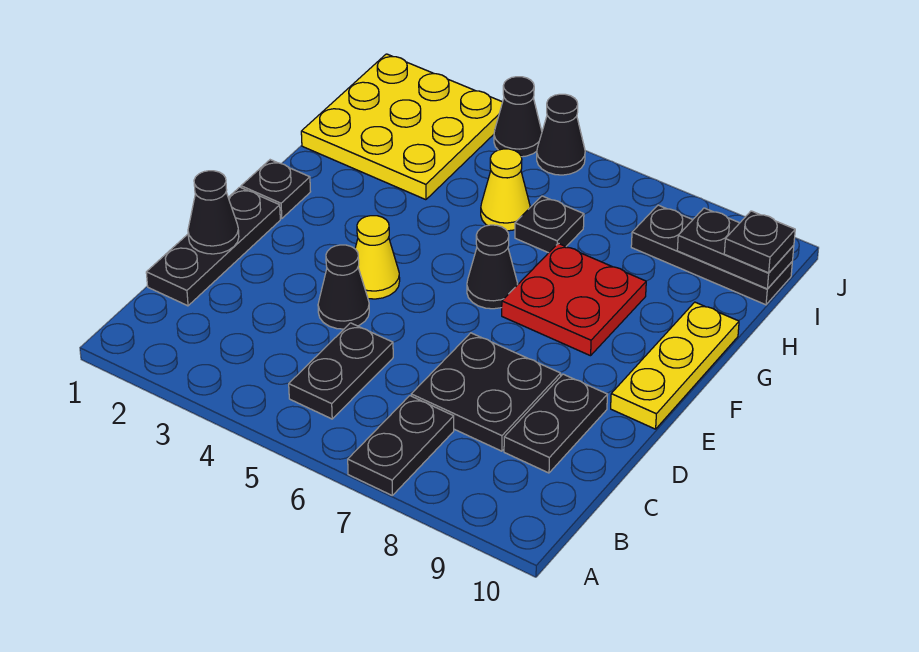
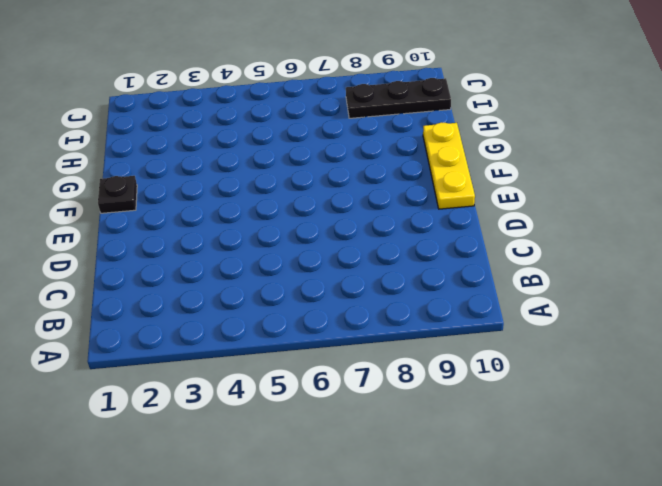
none -> black 1x2 plate [348,396,454,495]
none -> black 1x2 plate [289,323,393,419]
none -> black 1x3 plate [146,187,280,306]

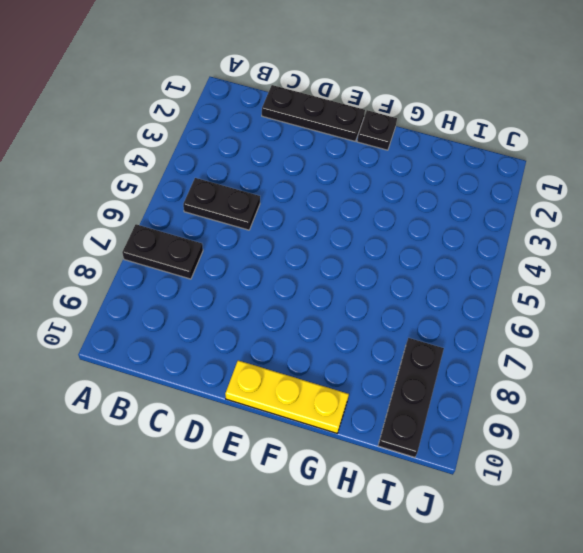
none -> black 2x2 plate [411,333,561,451]
none -> black 1x2 plate [504,374,608,473]
none -> black 1x1 cone [318,245,369,329]

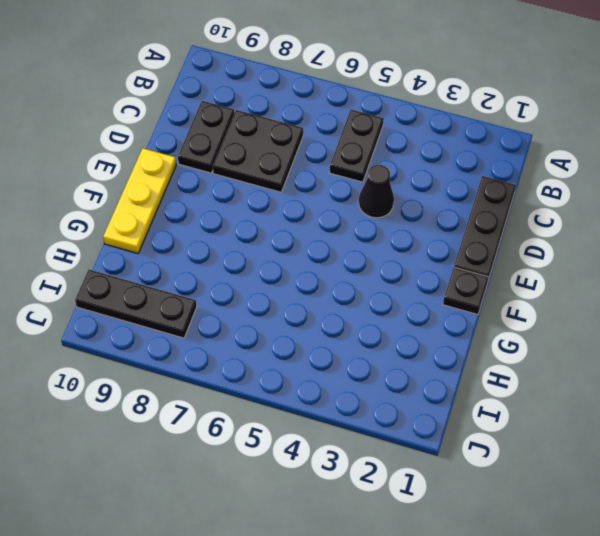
none -> black 1x2 plate [348,396,454,495]
none -> yellow 1x1 cone [355,216,400,299]
none -> black 1x1 cone [467,225,518,309]

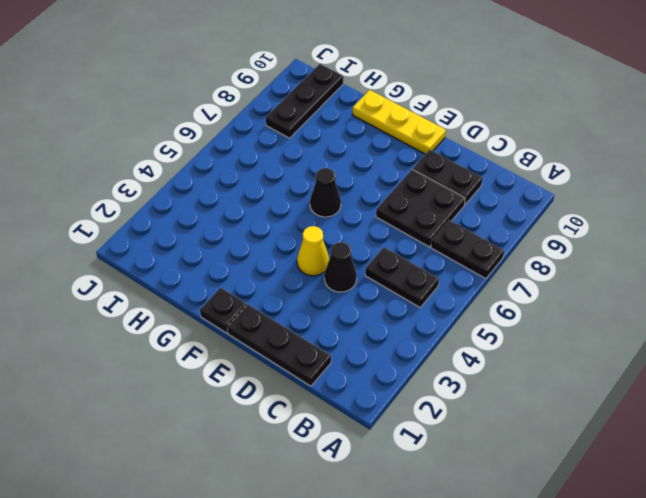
none -> red 2x2 plate [502,243,646,356]
none -> yellow 3x3 plate [301,54,502,200]
none -> yellow 1x1 cone [481,149,530,231]

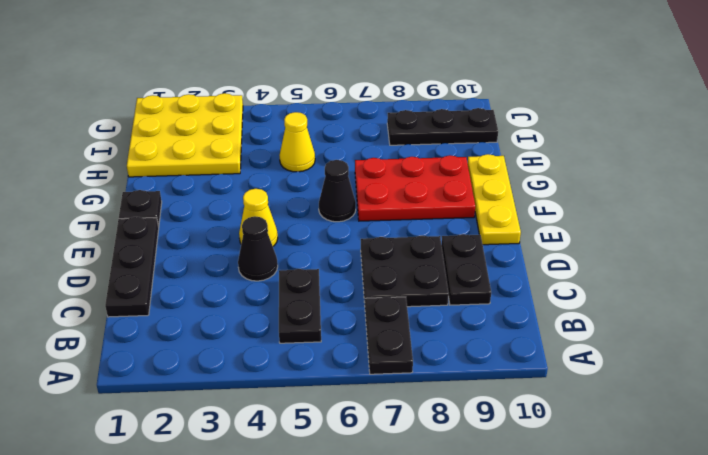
red 2x3 plate [355,155,475,221] -> red 2x2 plate [502,243,646,356]
none -> black 1x1 plate [515,196,584,253]
none -> black 1x1 cone [494,77,542,157]
none -> black 1x1 cone [537,94,585,175]

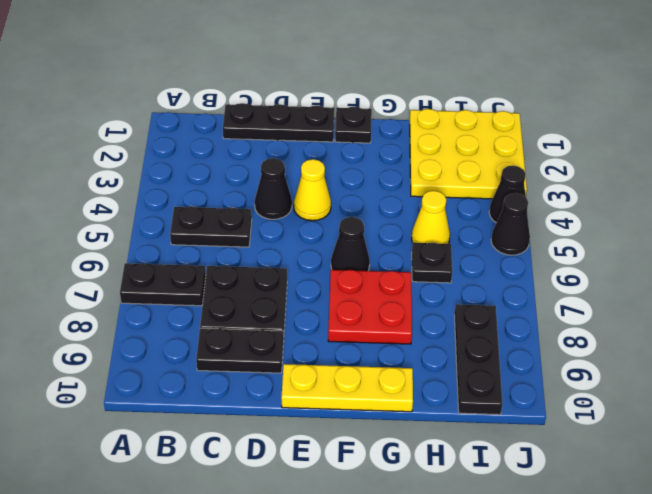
none -> black 1x1 cone [188,171,239,254]
none -> black 1x2 plate [677,208,794,289]
none -> black 1x1 plate [724,211,795,273]

